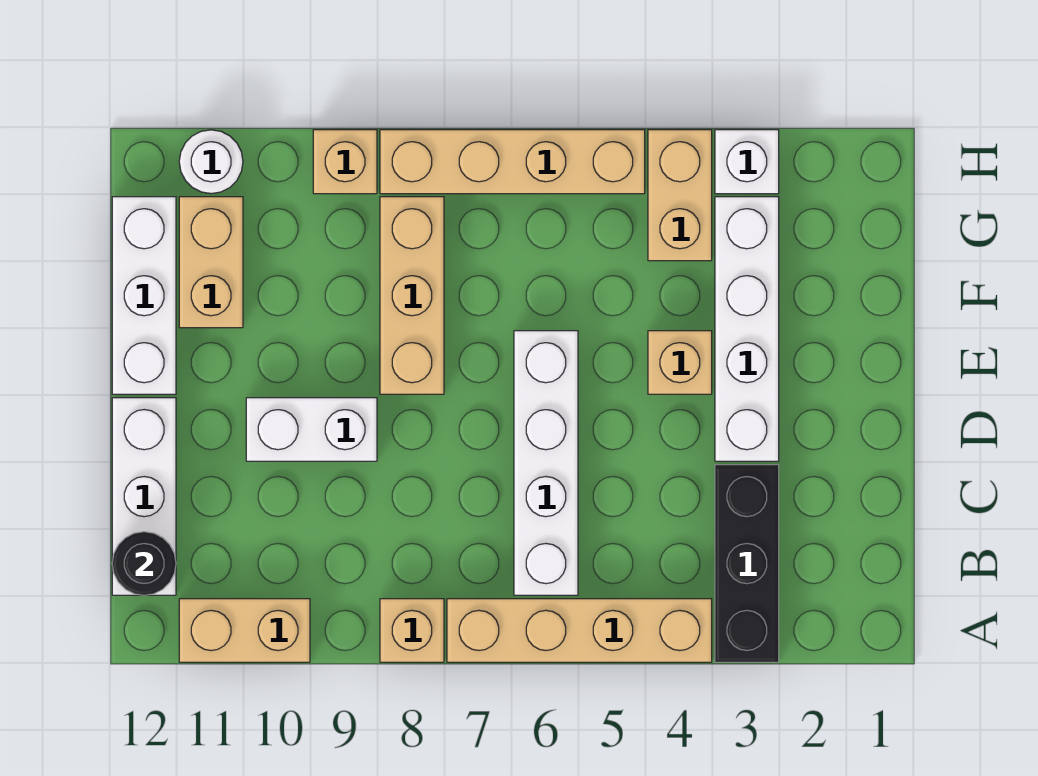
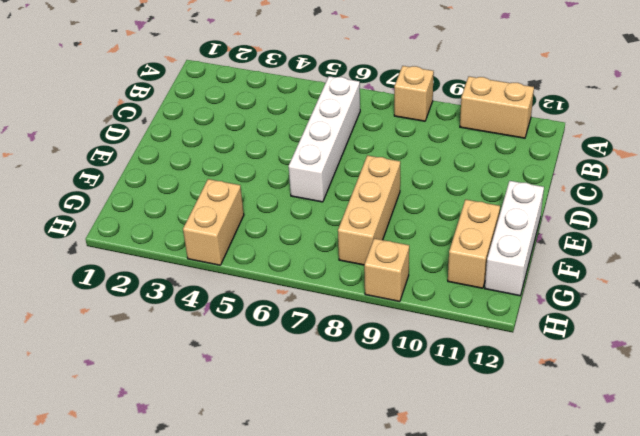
none -> black 1x3 brick [715,465,779,662]
none -> tan 1x4 brick [447,599,712,662]
none -> white 1x3 brick [112,398,176,595]

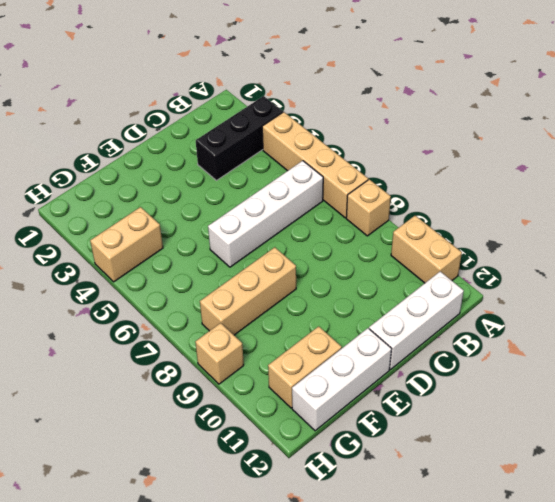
none -> white 1x4 brick [715,197,779,461]
none -> white 1x2 brick [246,398,377,461]
none -> tan 1x1 brick [648,331,712,394]

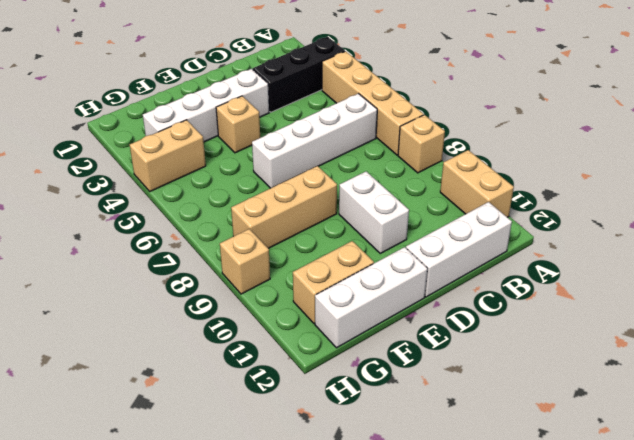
none -> white 1x1 brick [715,130,779,194]
none -> tan 1x4 brick [380,130,645,194]
none -> white 1x1 round brick [179,130,243,194]

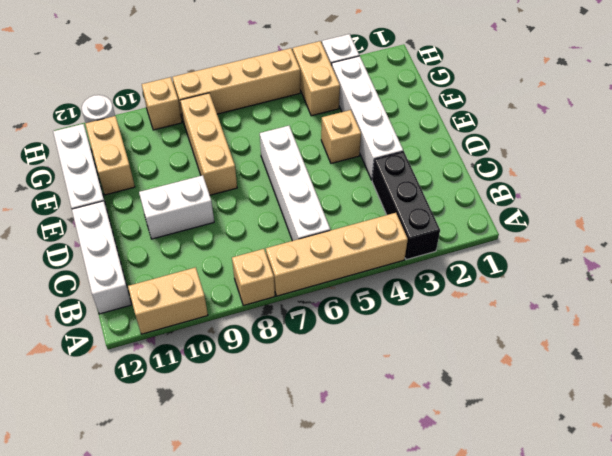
none -> black 1x1 round brick [112,532,176,595]

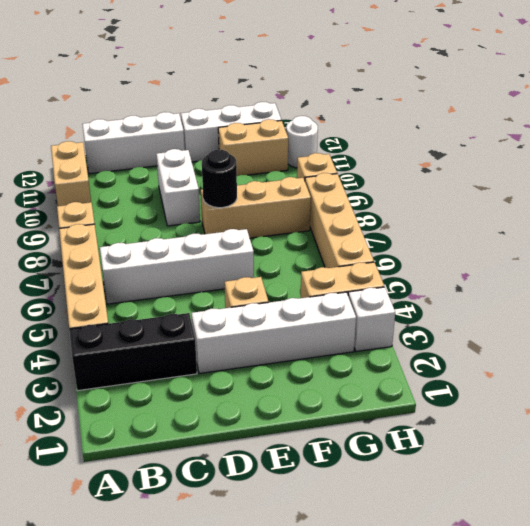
black 1x1 round brick [202,150,237,208] -> black 1x1 round brick moved to [112,532,176,595]

